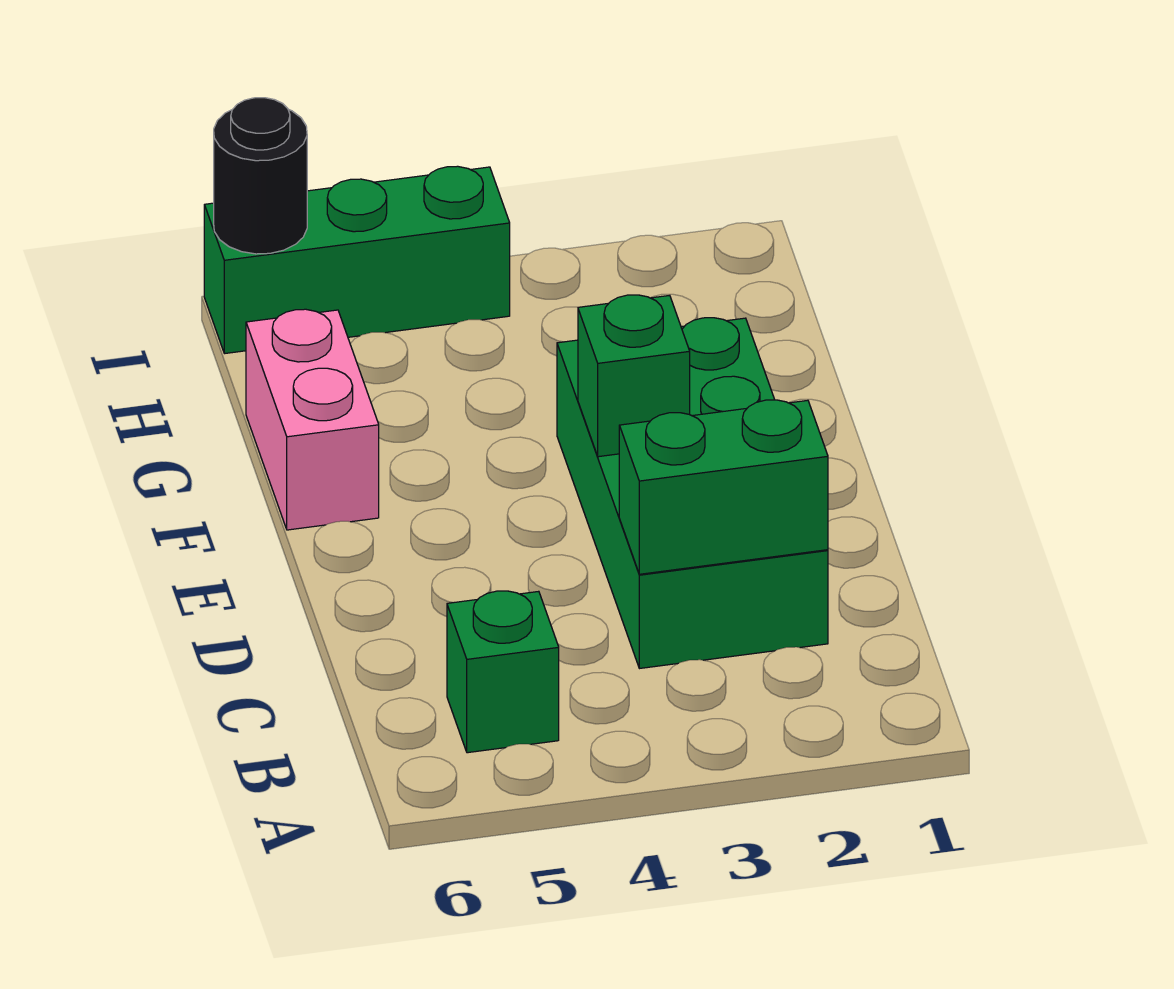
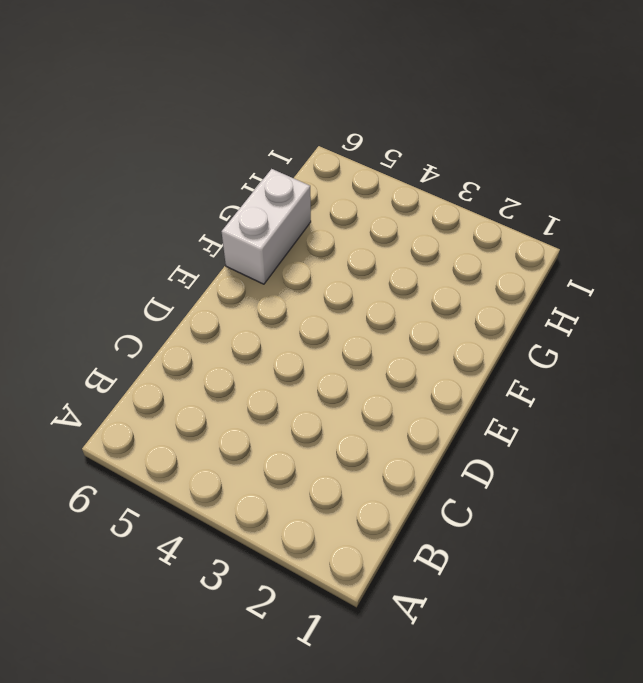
white 1x2 brick [222,169,311,284] -> pink 1x2 brick [246,309,379,530]
none -> green 1x1 brick [447,591,559,753]
none -> green 2x4 brick [557,318,828,669]

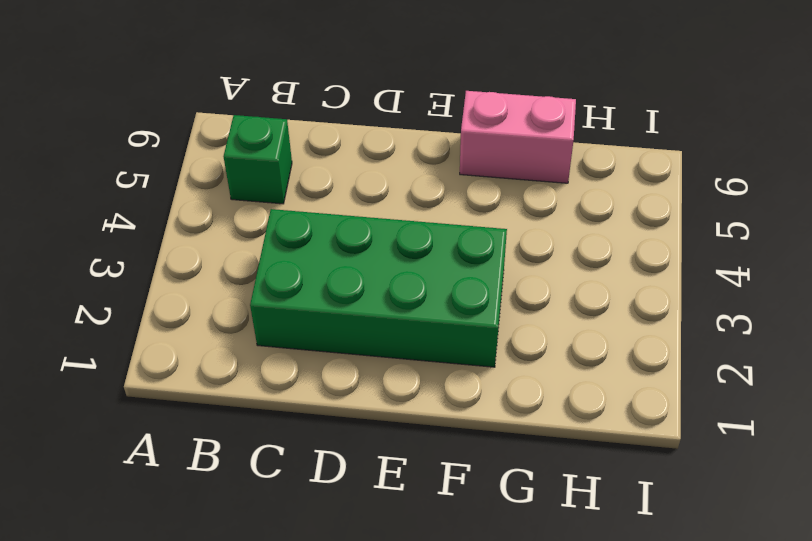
none -> green 1x3 brick [204,166,510,354]
none -> green 1x2 brick [619,400,828,574]

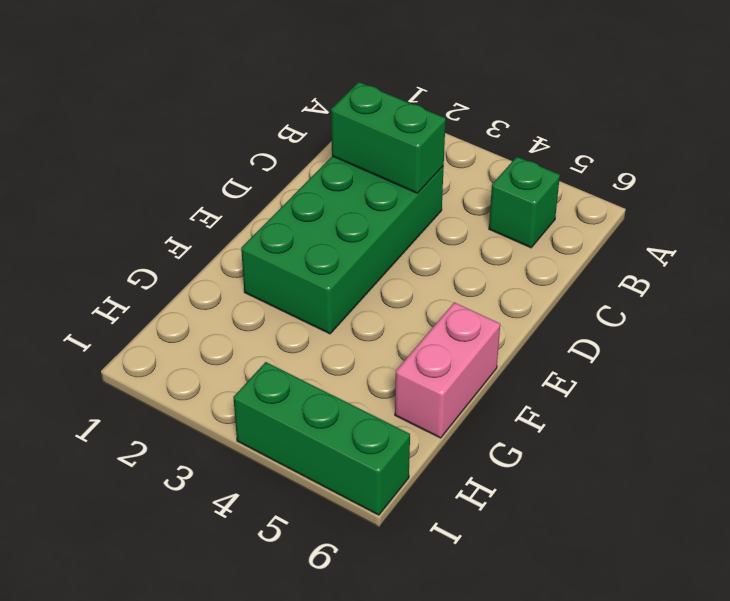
none -> green 1x1 brick [578,295,690,457]
none -> black 1x1 round brick [214,98,307,254]

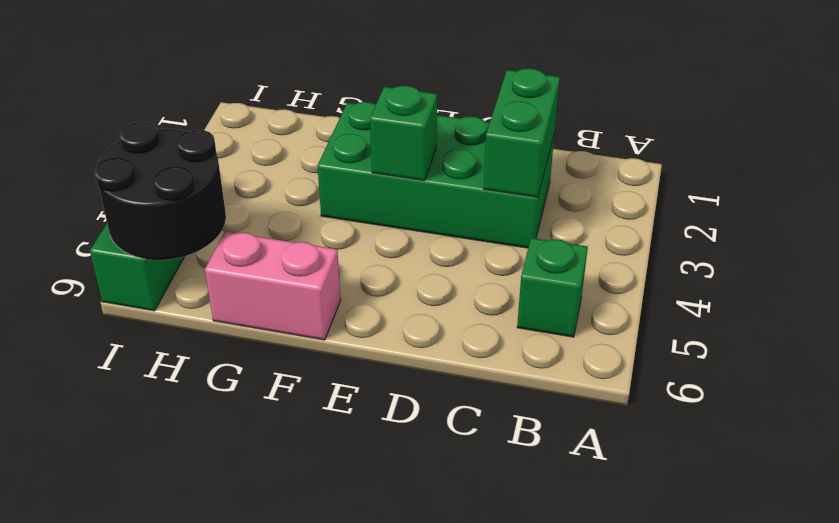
black 2x2 round brick [95,121,226,260] -> black 1x1 round brick [214,98,307,254]

